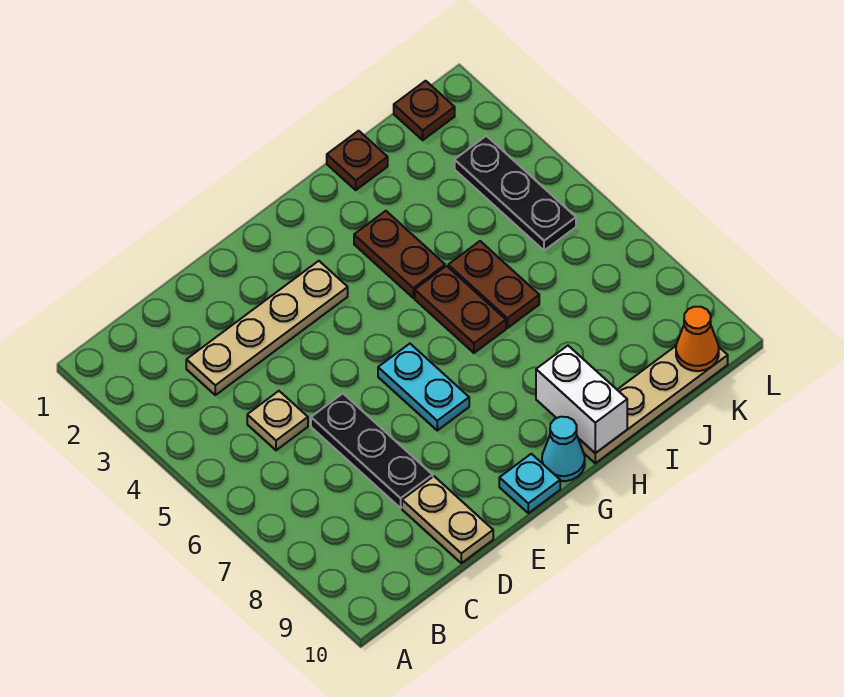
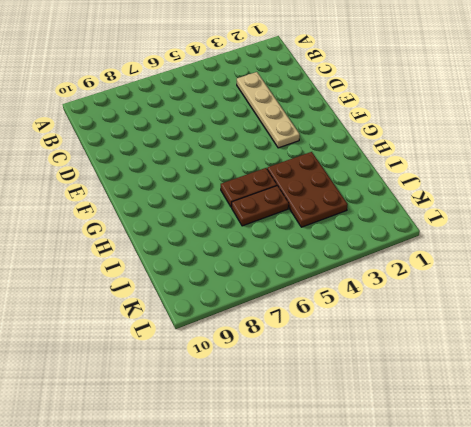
brown 2x3 plate [267,152,348,227] -> brown 1x2 plate [354,211,445,298]
none -> tan 1x1 plate [247,391,308,450]
none -> black 1x3 plate [311,394,433,508]
none -> tan 1x2 plate [402,476,493,563]

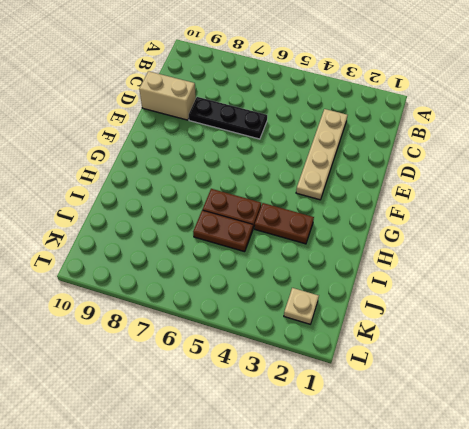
tan 1x2 brick [139,71,196,120] -> tan 1x2 plate [402,476,493,563]
tan 1x1 plate [284,288,319,324] -> tan 1x1 plate moved to [247,391,308,450]
none -> cyan 1x2 plate [378,344,469,430]
none -> cyan 1x1 plate [499,454,560,513]
none -> cyan 1x1 cone [542,417,585,481]

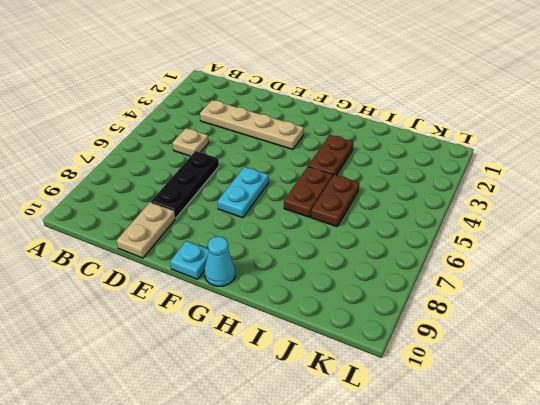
none -> tan 1x4 plate [578,346,728,463]
none -> brown 1x1 plate [327,131,388,190]
none -> brown 1x1 plate [394,81,455,140]

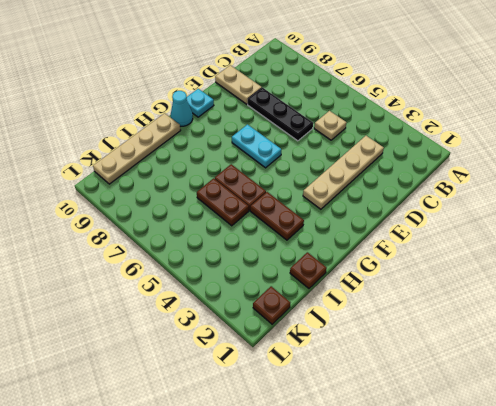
none -> black 1x3 plate [455,136,576,251]
none -> white 1x2 brick [536,346,627,453]
none -> orange 1x1 cone [676,307,719,371]

